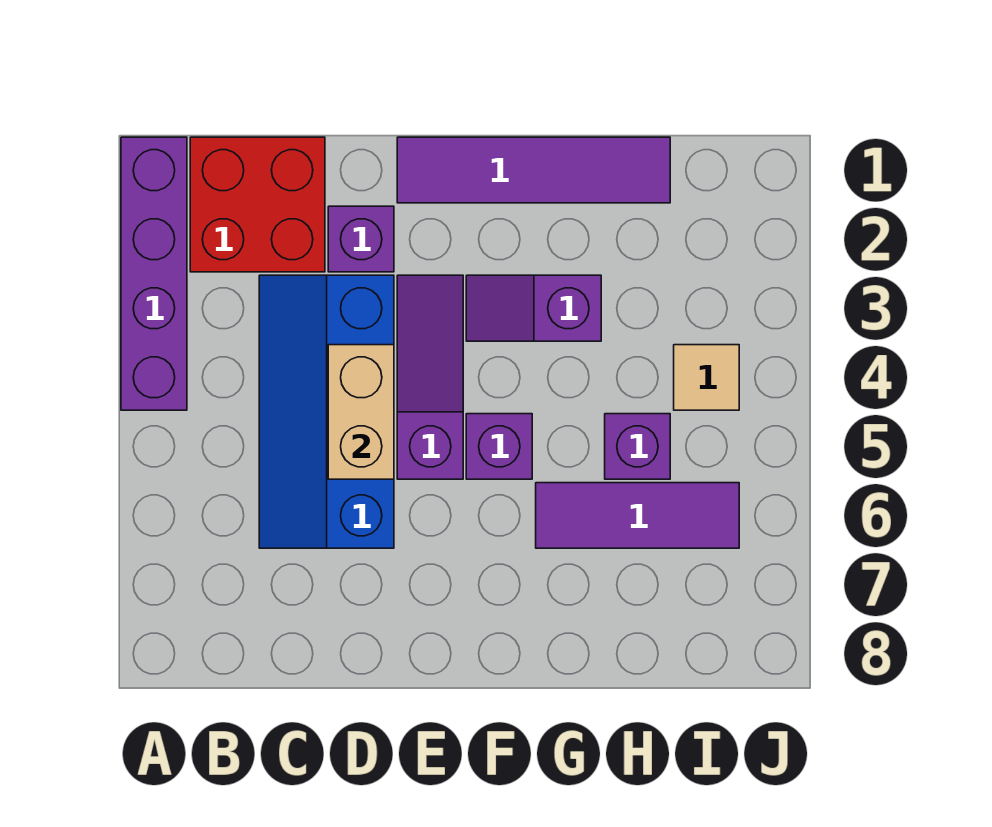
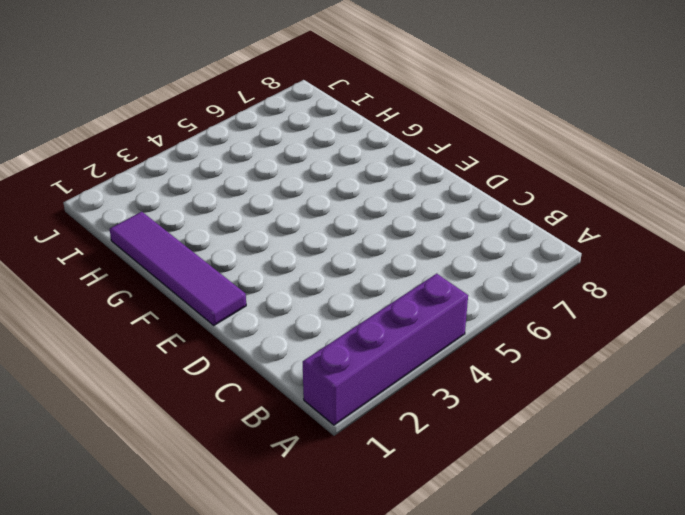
none -> red 2x2 brick [190,137,325,272]
none -> blue 2x4 slope [259,275,394,548]
none -> purple 1x1 brick [328,206,394,272]

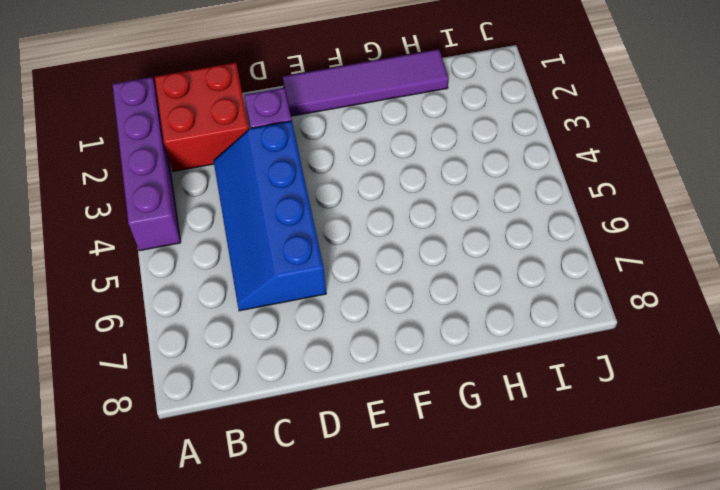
none -> purple 1x3 slope [397,275,463,479]
none -> purple 1x2 slope [466,275,601,341]
none -> purple 1x1 brick [466,414,532,479]

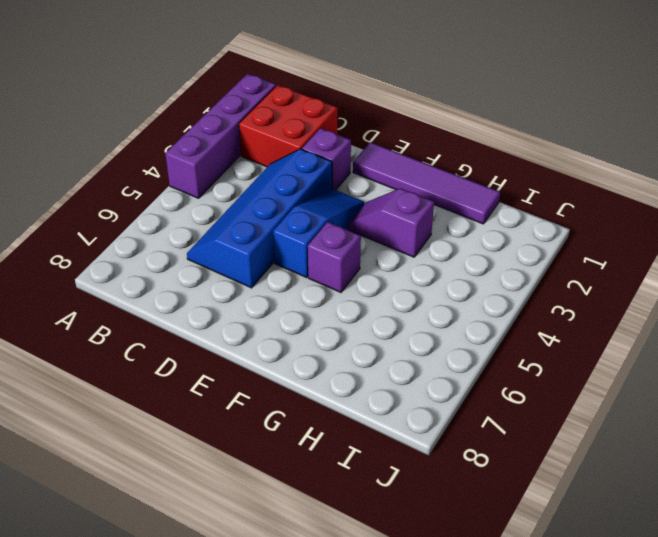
blue 1x3 slope [273,189,365,277] -> purple 1x3 slope [397,275,463,479]
none -> purple 1x3 tile [536,483,739,548]
none -> purple 1x1 brick [605,414,670,479]
none -> tan 1x1 tile [674,345,739,410]

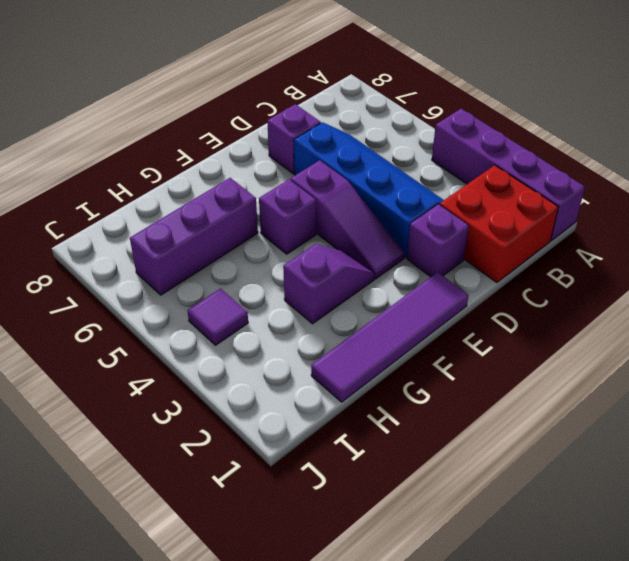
purple 1x1 brick [267,104,321,174] -> purple 1x1 brick moved to [605,414,670,479]
purple 1x3 brick [130,178,258,295] -> purple 1x3 tile [536,483,739,548]
purple 1x1 tile [187,289,248,345] -> tan 1x1 tile [674,345,739,410]
none -> tan 1x2 brick [328,345,394,479]

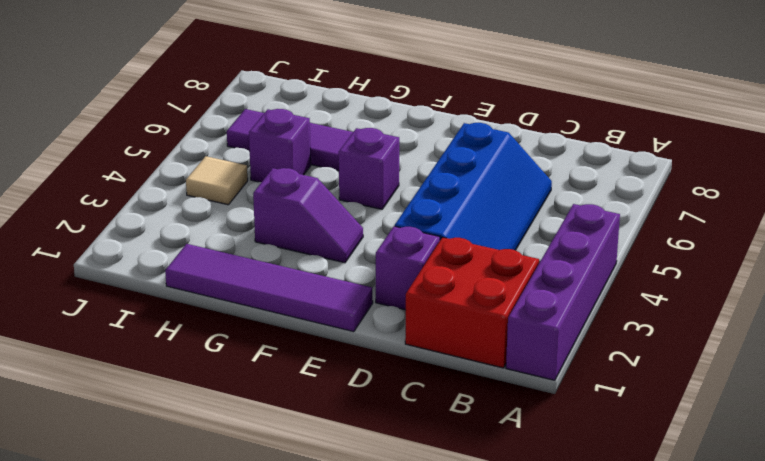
none -> purple 1x3 slope [397,275,463,479]
none -> tan 1x2 brick [328,345,394,479]

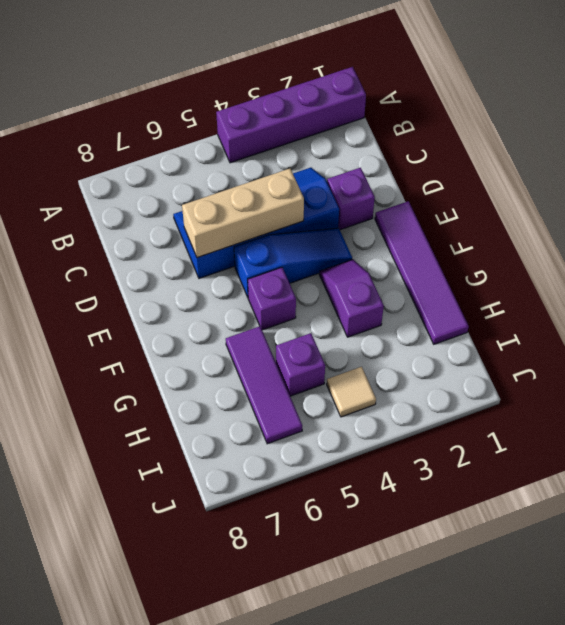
tan 1x3 brick [182,169,304,258] -> tan 1x2 brick [328,345,394,479]
blue 1x3 slope [234,228,352,297] -> purple 1x3 slope [397,275,463,479]
none -> red 2x2 brick [190,137,325,272]

